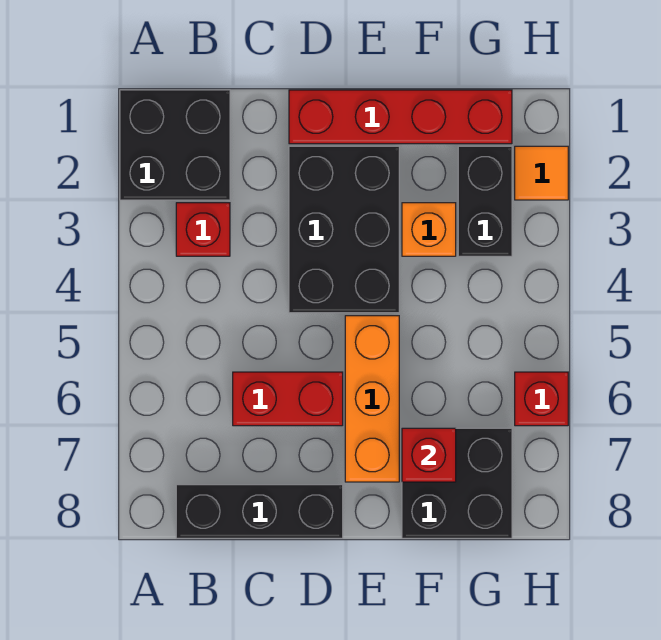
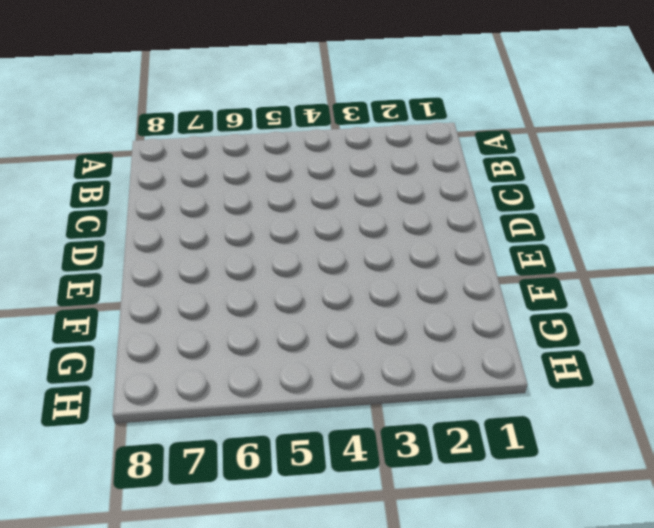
none -> black 2x2 brick [120,90,230,200]
none -> red 1x1 brick [176,203,230,256]
none -> black 1x3 brick [176,485,343,538]

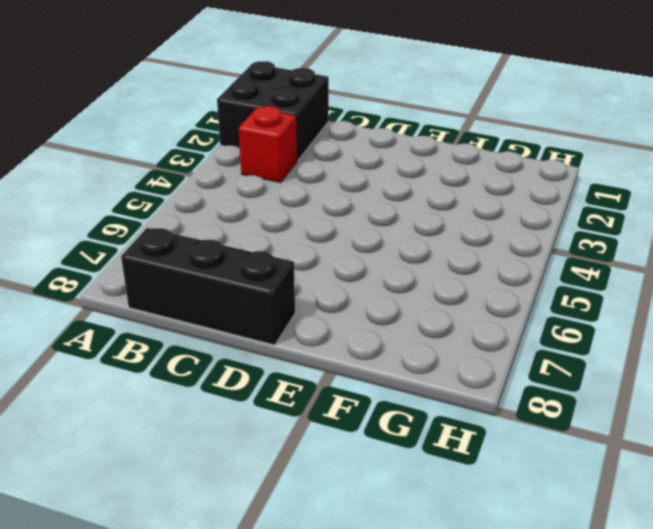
none -> red 1x2 brick [233,372,343,426]
none -> red 1x4 brick [289,90,512,144]
none -> black 2x3 brick [289,146,399,313]

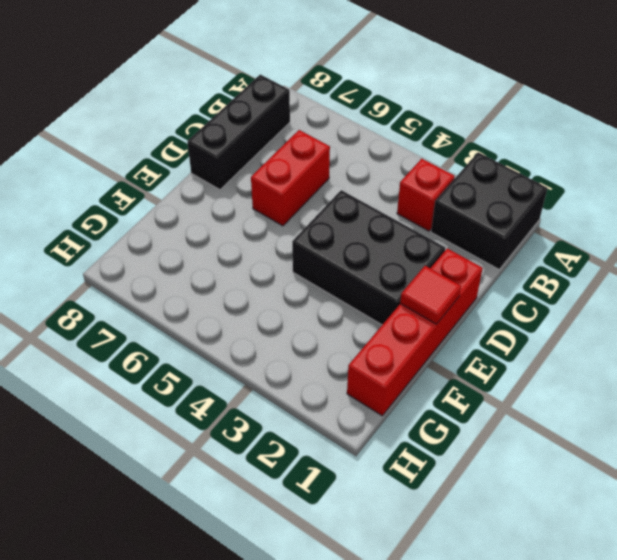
red 1x1 tile [400,266,461,324] -> none
none -> orange 1x3 brick [345,316,399,482]
none -> orange 1x1 brick [402,203,456,256]
none -> black 2x2 brick [402,428,512,538]

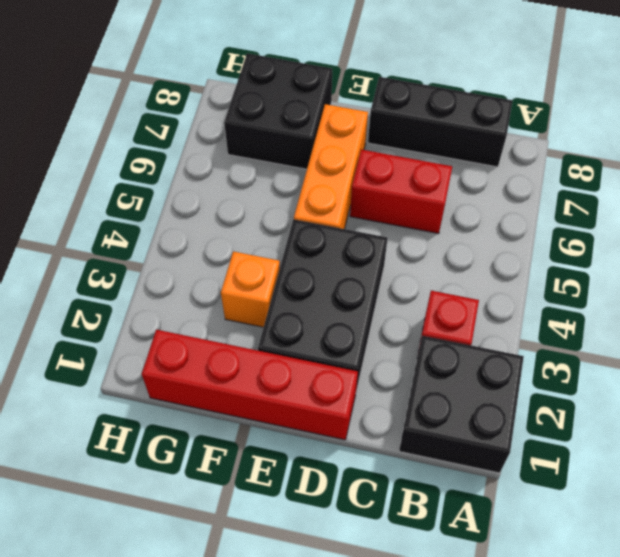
none -> black 1x2 brick [458,146,512,256]
none -> orange 1x1 tile [515,146,568,200]
none -> red 1x1 brick [515,372,568,426]

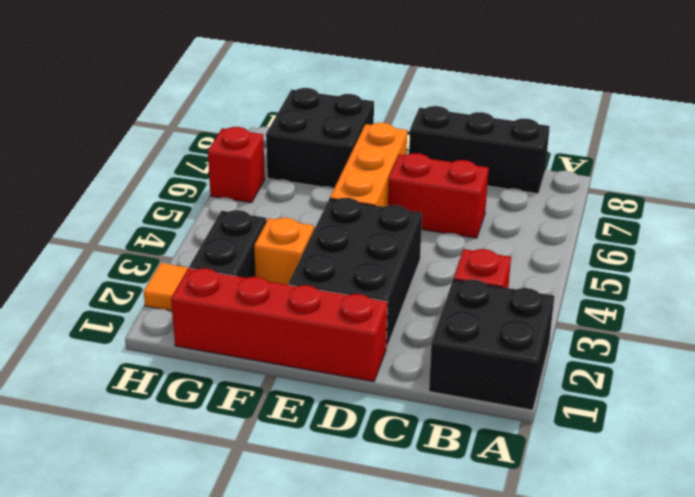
none -> red 1x1 brick [402,428,456,482]

